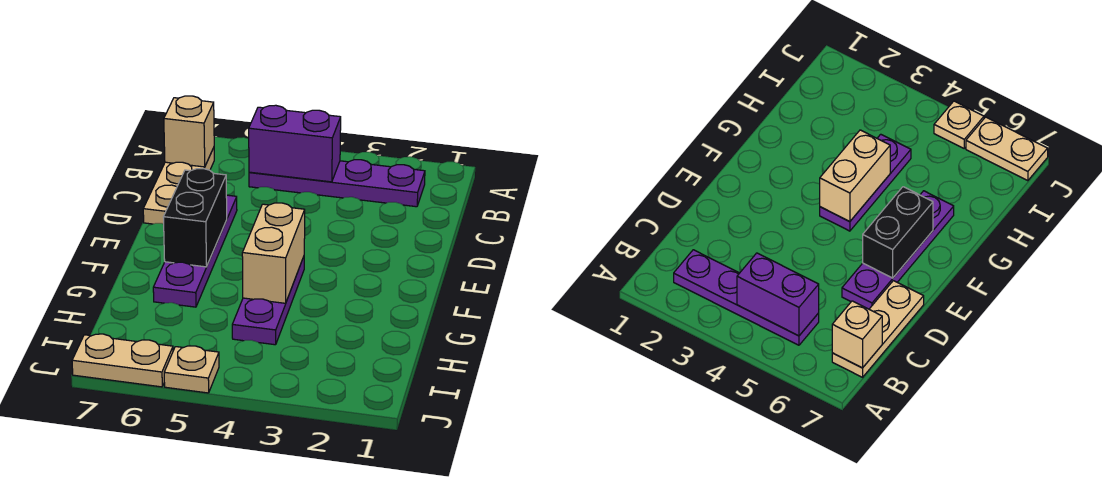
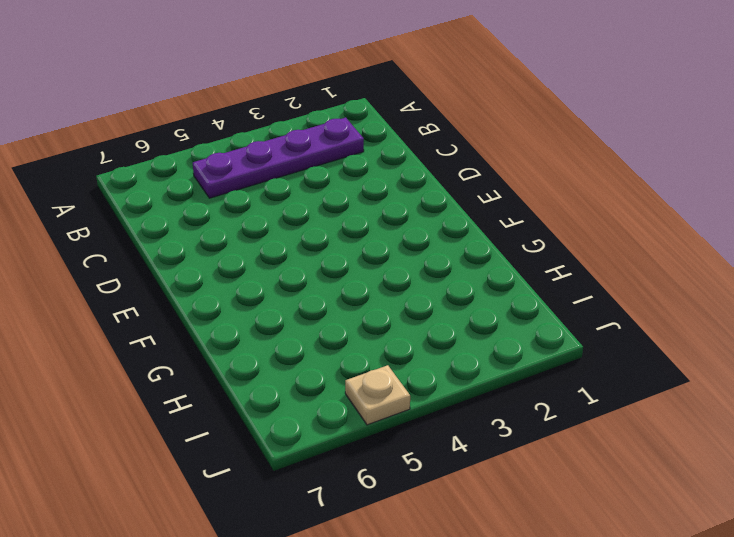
none -> tan 1x3 plate [143,148,214,224]
none -> purple 1x4 plate [153,195,237,307]

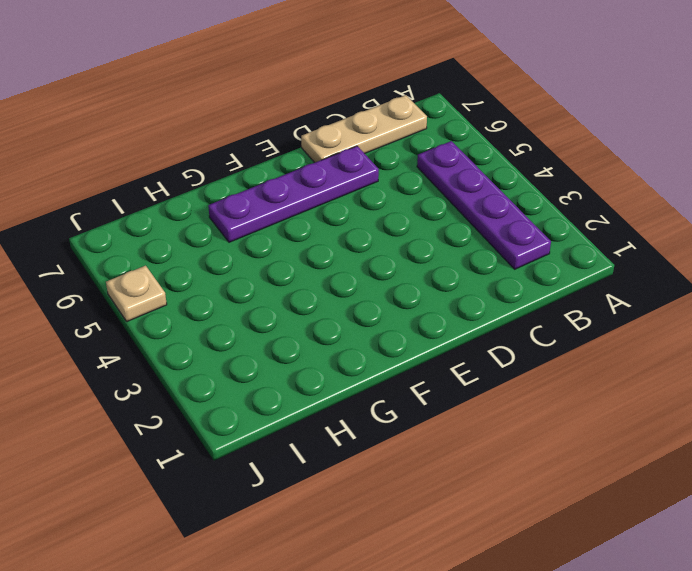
none -> purple 1x3 plate [232,257,304,345]
none -> tan 1x2 plate [72,334,173,387]

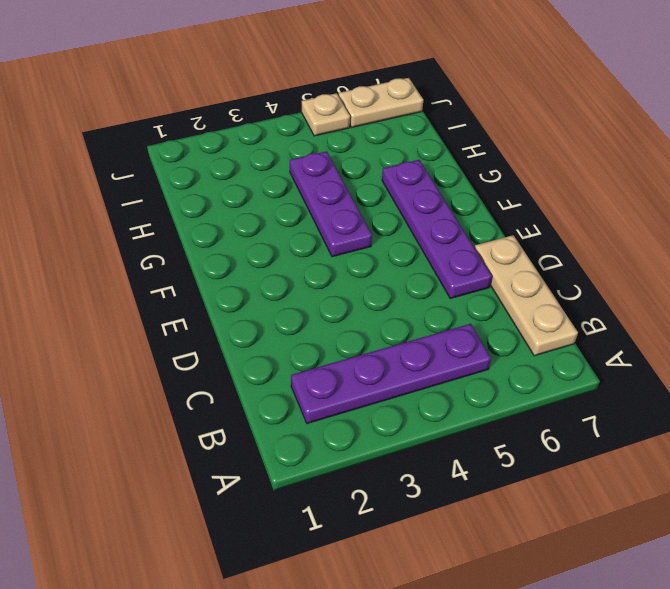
none -> purple 1x2 brick [249,105,341,182]
none -> tan 1x1 brick [164,96,214,167]

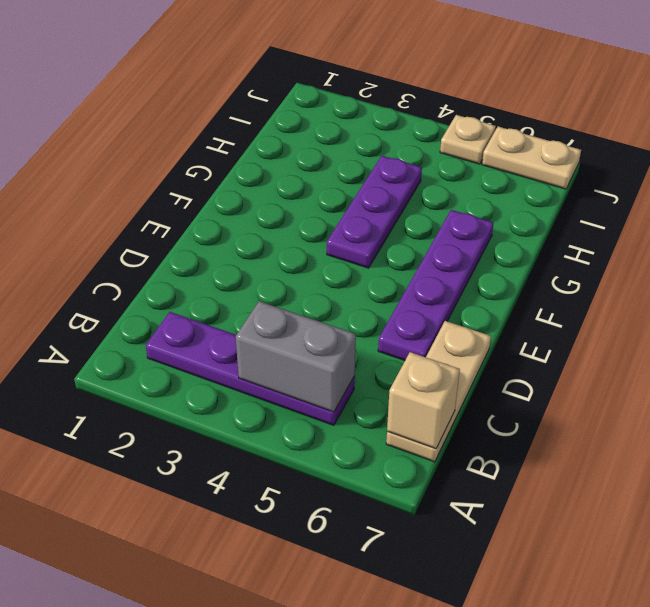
grey 1x2 brick [236,301,356,412] -> purple 1x2 brick [249,105,341,182]
none -> black 1x2 brick [163,169,227,267]
none -> tan 1x2 brick [242,203,305,303]

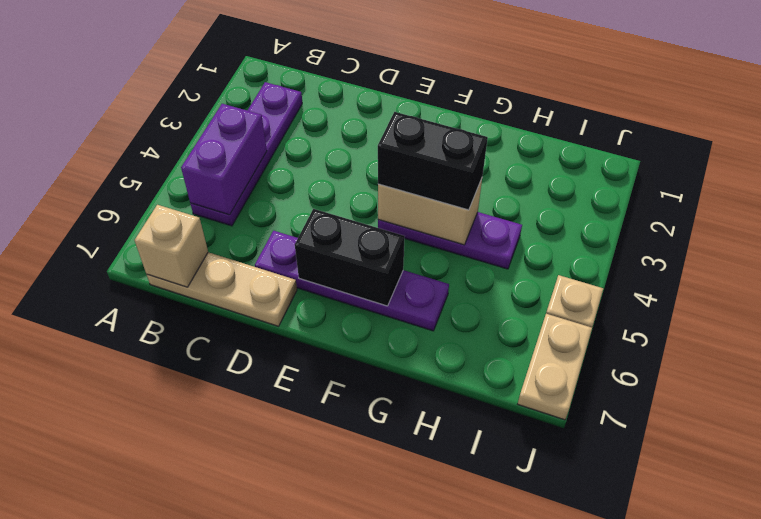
black 1x2 brick [378,112,488,210] -> none

